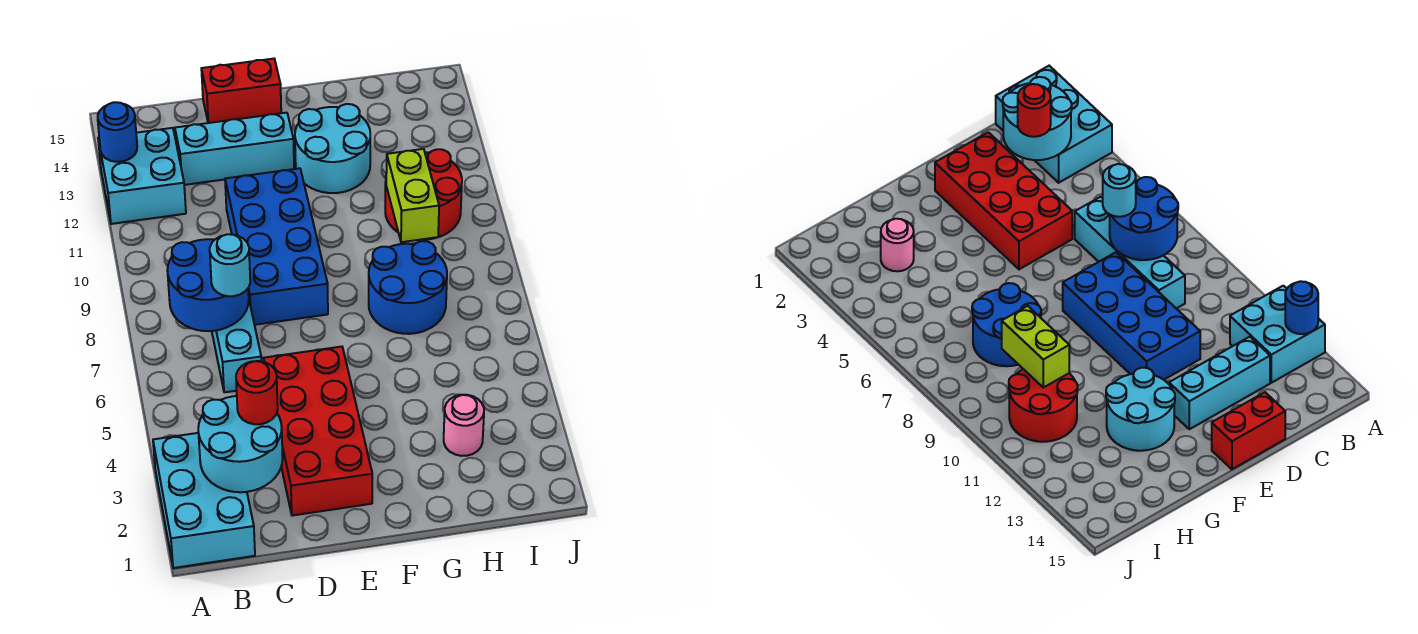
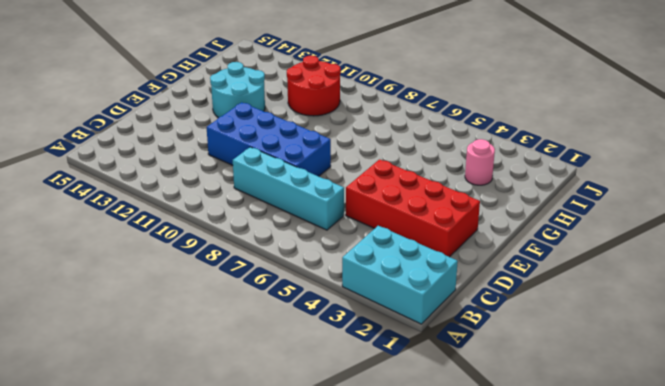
none -> cyan 2x2 brick [98,128,186,224]
none -> cyan 1x3 brick [175,113,294,185]
none -> red 1x2 brick [201,59,281,123]

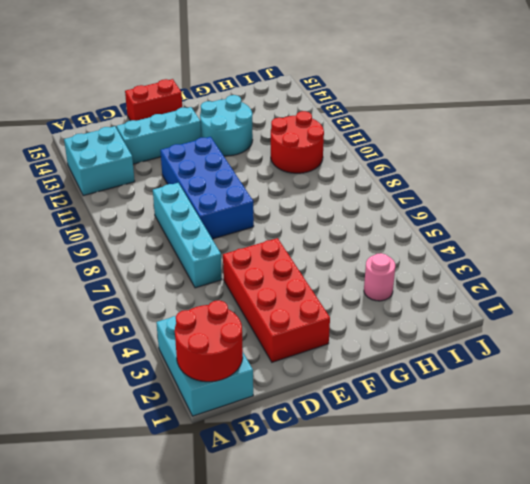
red 2x2 round brick [175,300,243,382] -> cyan 2x2 round brick [198,396,283,492]
none -> blue 2x2 round brick [369,241,447,334]
none -> blue 1x1 round brick [98,102,137,162]
none -> blue 2x2 round brick [167,239,249,331]

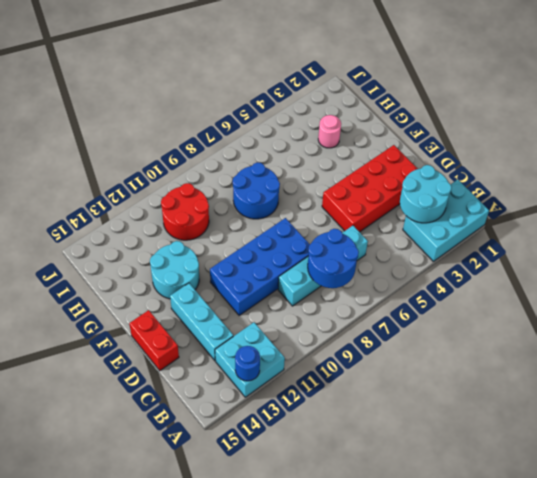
none -> lime 1x2 brick [386,149,439,242]
none -> red 1x1 round brick [236,361,278,424]
none -> cyan 1x1 round brick [210,234,250,296]

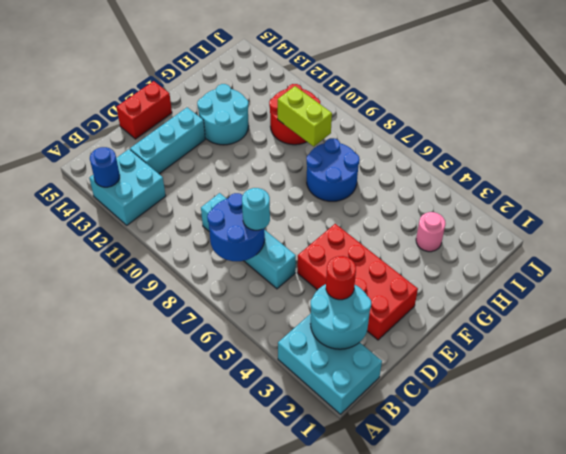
none -> blue 2x4 brick [225,168,328,325]

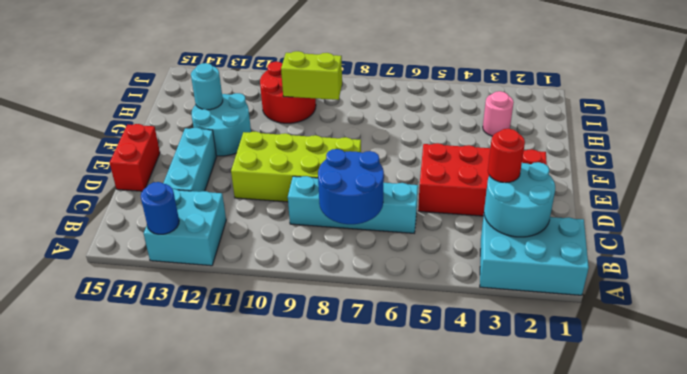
lime 2x4 brick [231,131,361,202] -> blue 2x4 brick [225,168,328,325]
cyan 1x1 round brick [191,63,223,110] -> cyan 1x1 round brick moved to [210,234,250,296]
none -> blue 2x2 round brick [369,241,447,334]

